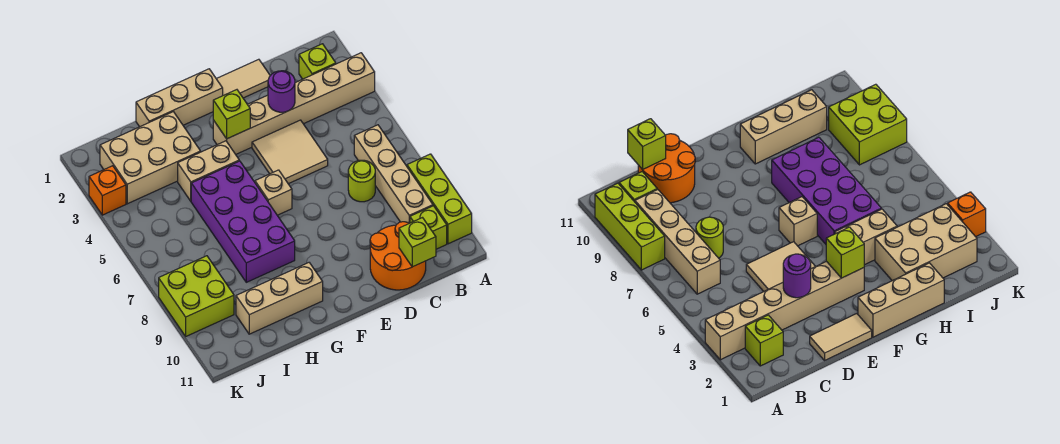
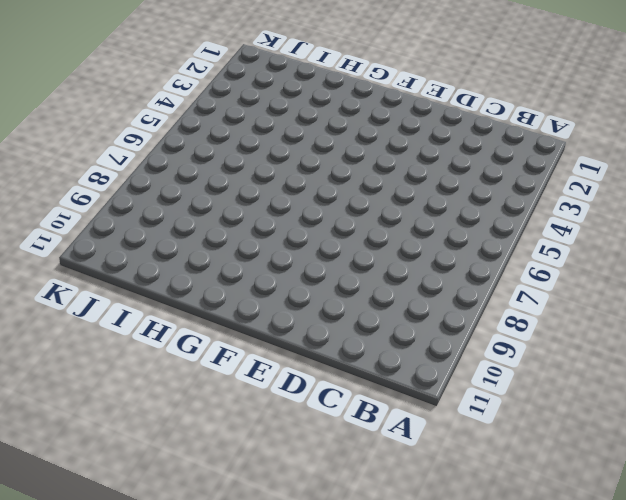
none -> tan 1x6 brick [213,53,375,154]
none -> lime 1x3 brick [407,154,472,244]
none -> lime 1x1 brick [299,44,336,79]

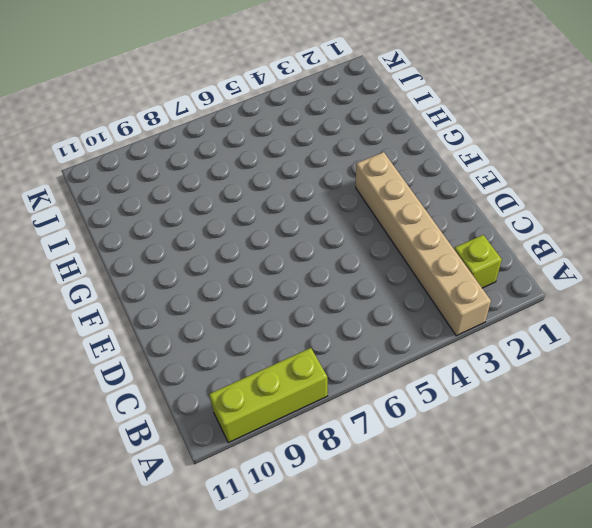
none -> tan 1x4 brick [354,125,433,223]
none -> lime 1x1 brick [410,206,447,249]
none -> lime 1x1 round brick [348,160,375,202]

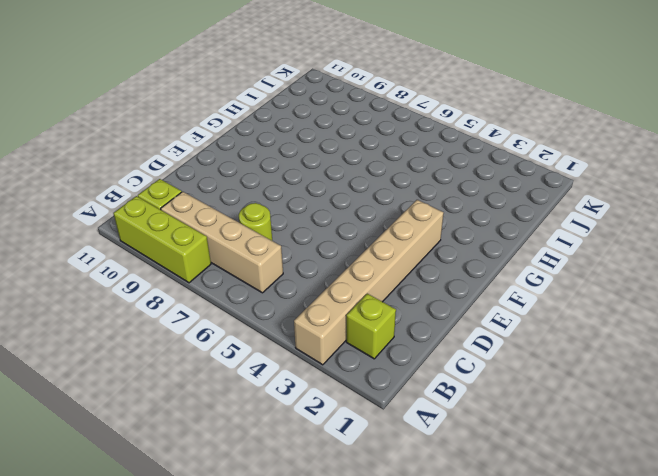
none -> orange 2x2 round brick [370,222,426,290]
none -> tan 1x2 tile [217,59,270,98]
none -> tan 2x2 tile [252,120,328,184]

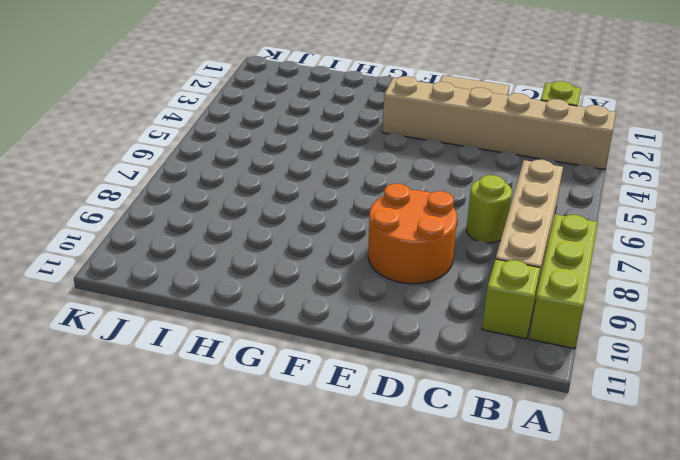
orange 2x2 round brick [368,184,457,284] -> orange 2x2 round brick moved to [370,222,426,290]
none -> tan 2x2 tile [252,120,328,184]
none -> tan 1x3 brick [136,69,223,127]
none -> tan 1x1 brick [255,170,292,215]

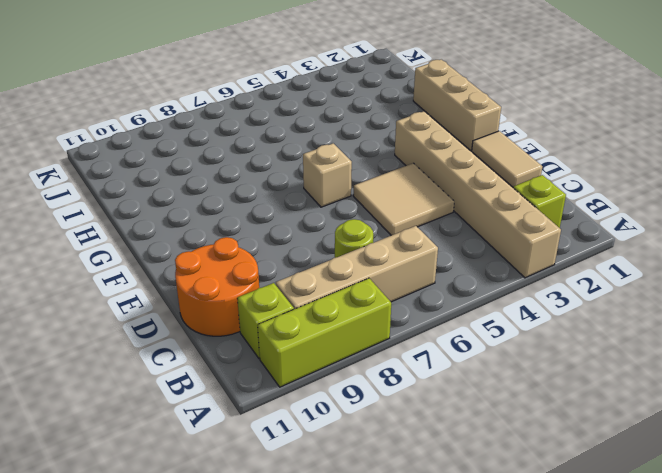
none -> tan 1x2 brick [178,141,239,201]
none -> purple 2x4 brick [191,161,295,282]
none -> tan 1x3 brick [236,263,323,334]

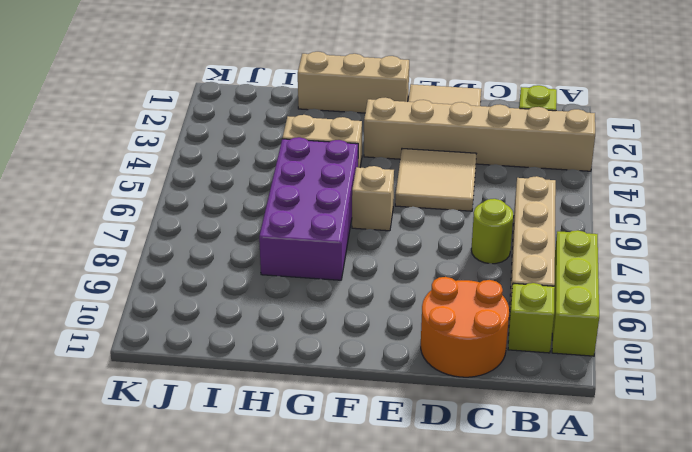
none -> tan 1x3 brick [236,263,323,334]
none -> tan 2x3 brick [100,112,201,204]
none -> lime 2x2 brick [159,256,234,336]

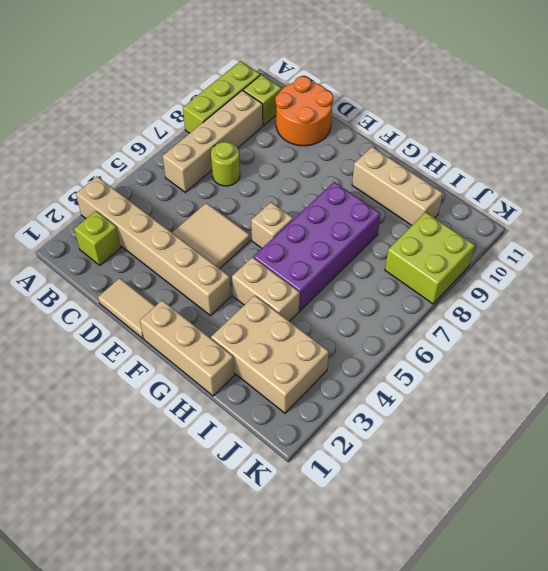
none -> orange 1x1 brick [89,166,126,215]
none -> lime 1x1 brick [399,218,436,267]
none -> purple 1x1 round brick [268,71,295,112]

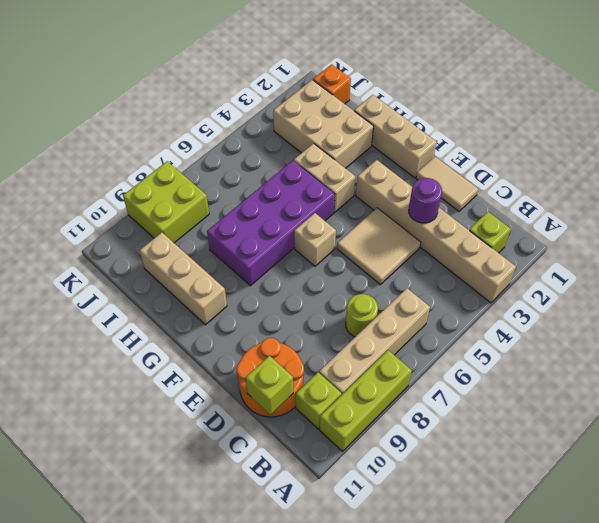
orange 1x1 brick [313,64,351,104] -> orange 1x1 brick moved to [89,166,126,215]
none -> lime 1x1 brick [213,90,250,139]

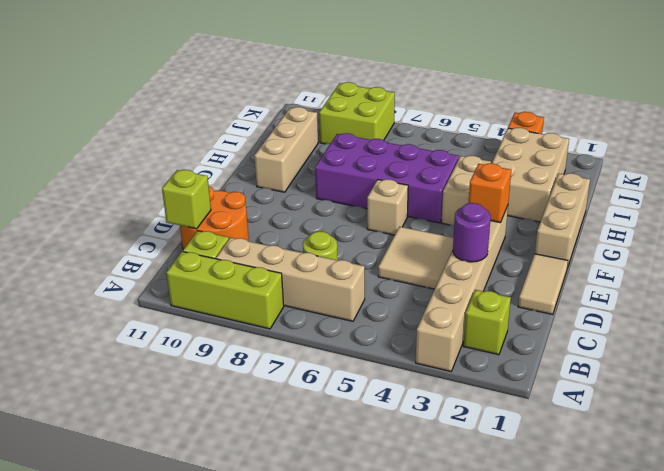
orange 1x1 brick [469,163,511,223] -> lime 1x1 brick [213,90,250,139]

